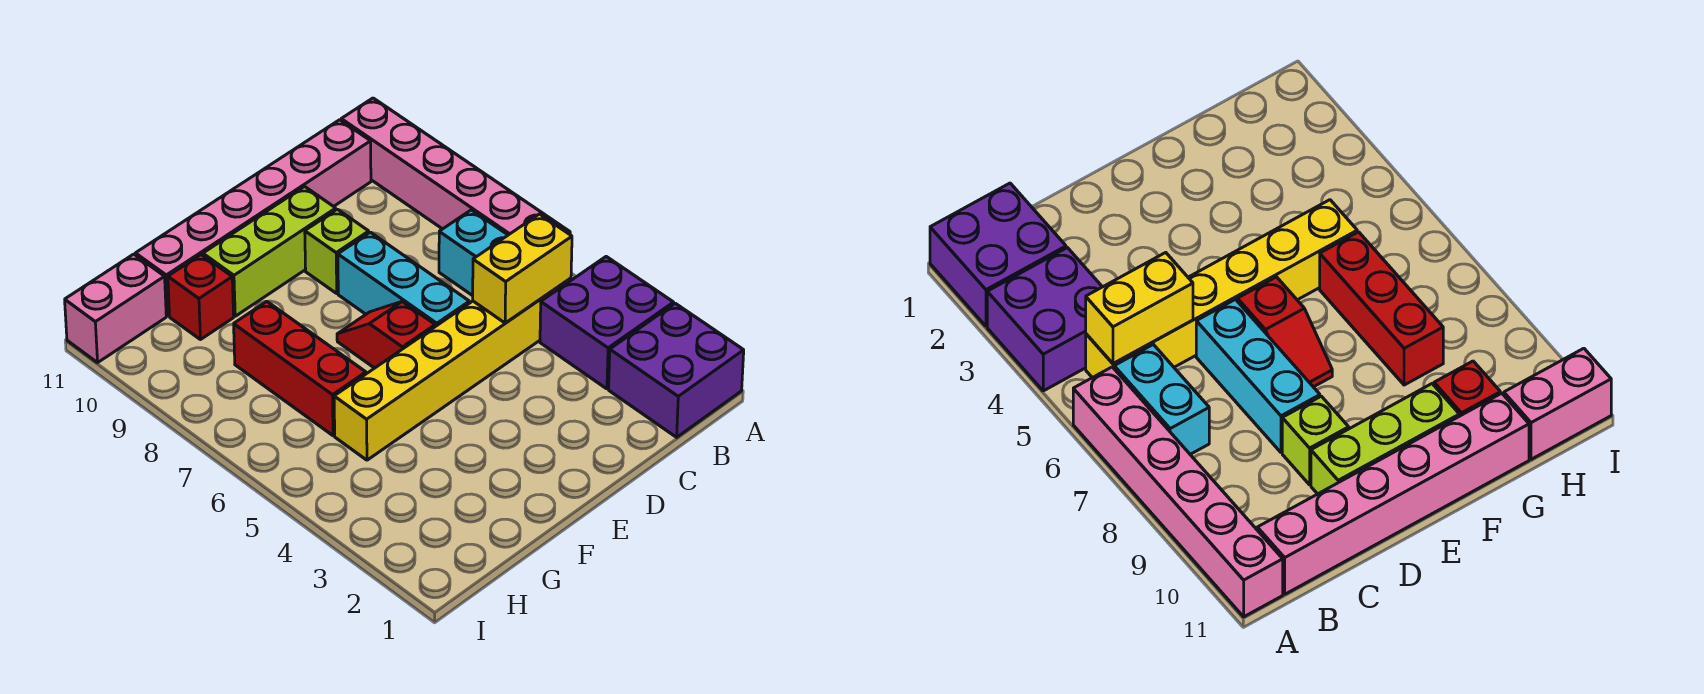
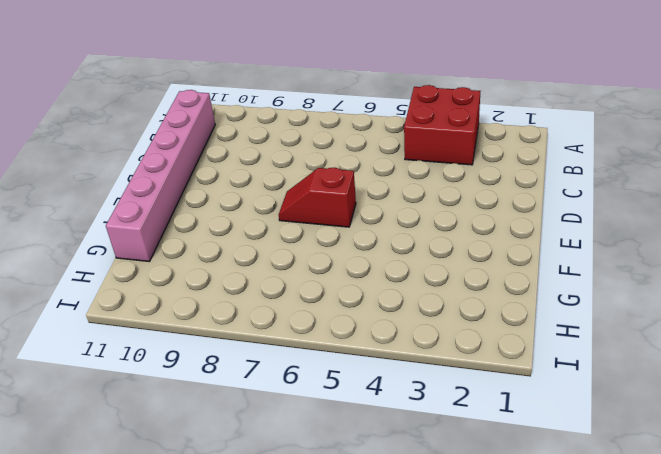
red 2x2 brick [404,85,480,165] -> purple 2x2 brick [540,257,674,389]
none -> purple 2x2 brick [609,303,744,437]
none -> pink 1x6 brick [341,98,570,235]
none -> yellow 1x6 brick [334,278,571,460]

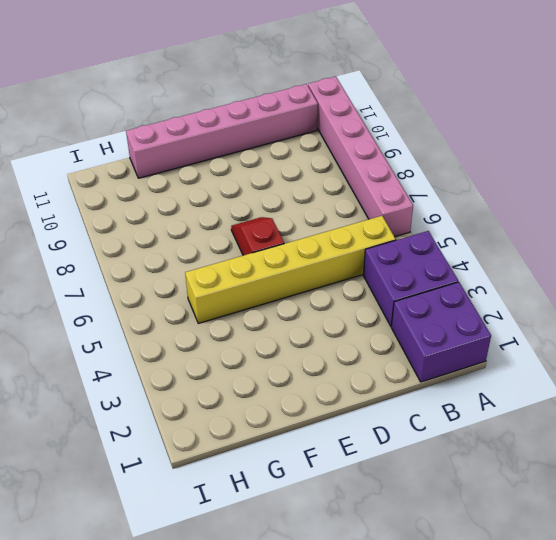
none -> cyan 1x2 brick [439,210,508,296]
none -> cyan 1x3 brick [338,232,469,326]
none -> lime 1x1 brick [305,209,369,293]

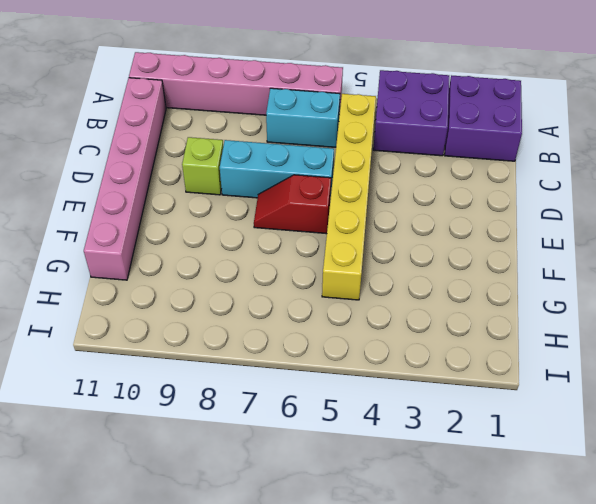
none -> lime 1x3 brick [203,187,336,316]
none -> red 1x3 brick [234,301,366,436]
none -> red 1x1 brick [168,255,234,340]

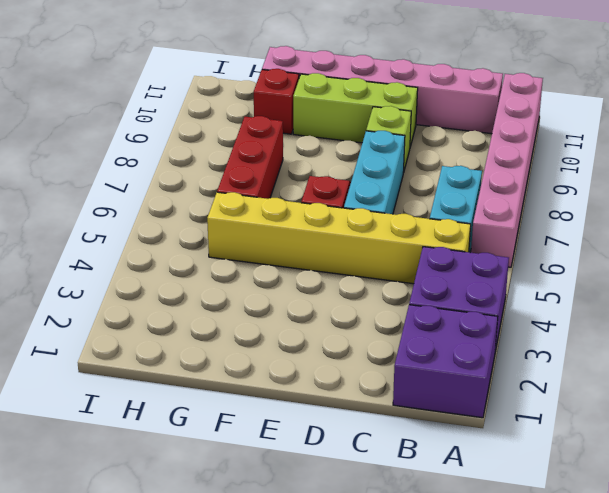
none -> pink 1x2 brick [65,254,166,363]
none -> yellow 1x2 brick [473,214,572,323]

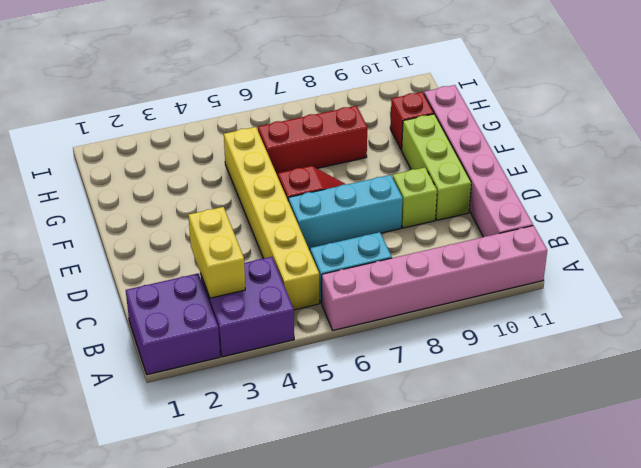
yellow 1x2 brick [188,207,245,298] -> yellow 1x2 brick moved to [473,214,572,323]
none -> pink 1x2 brick [65,254,166,363]

